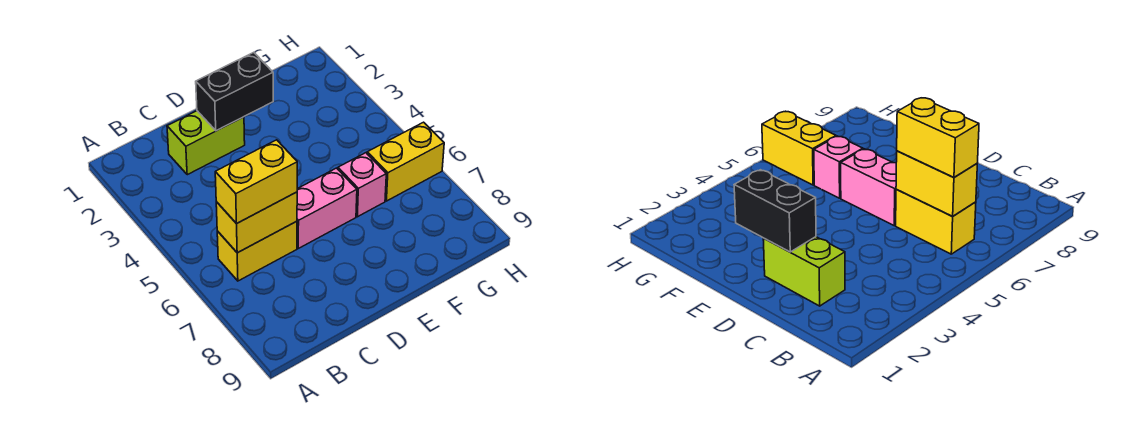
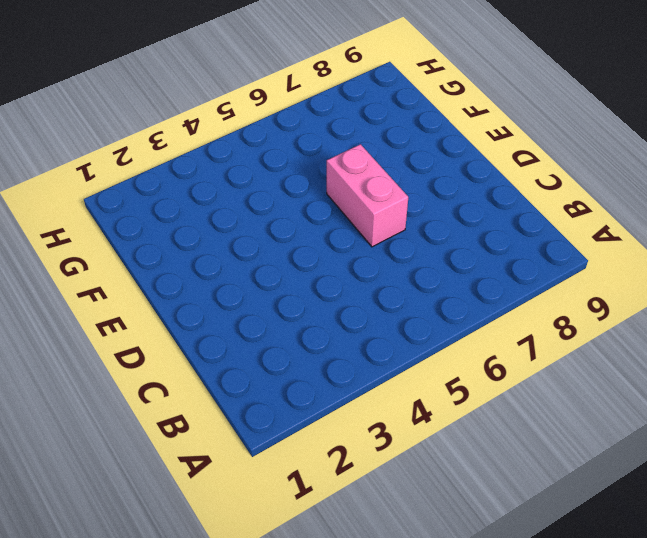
none -> yellow 1x2 brick [217,221,297,281]
none -> lime 1x2 brick [167,111,245,175]

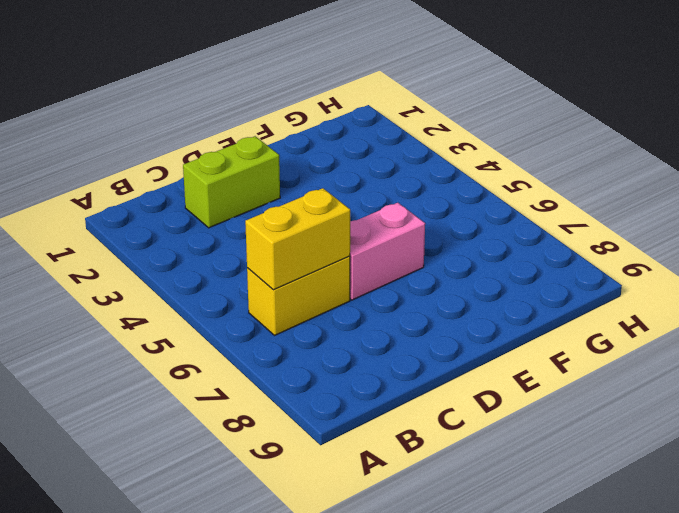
none -> pink 1x1 brick [338,153,386,217]
none -> yellow 1x2 brick [367,122,444,201]

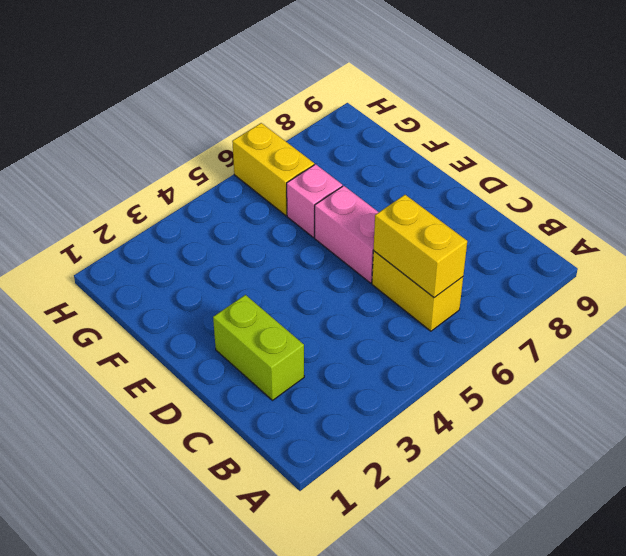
none -> black 1x2 brick [196,52,273,131]
none -> yellow 1x2 brick [215,140,297,224]

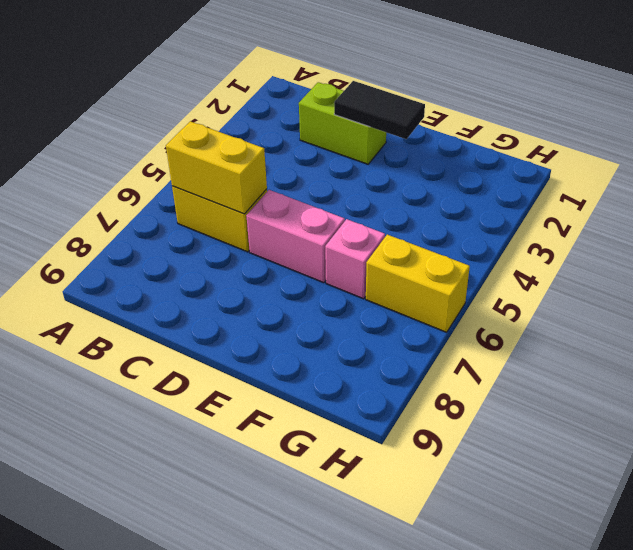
black 1x2 tile [334,81,425,139] -> black 1x2 brick [196,52,273,131]
none -> yellow 1x2 brick [215,140,297,224]

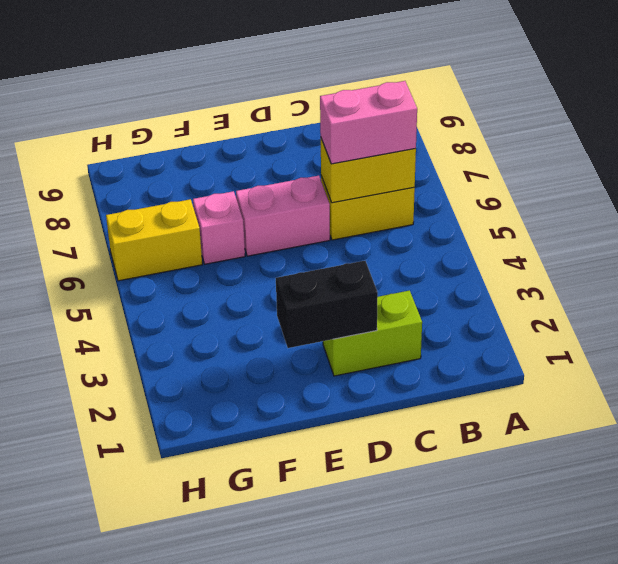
pink 1x2 brick [320,81,417,164] -> yellow 1x2 brick [215,140,297,224]

